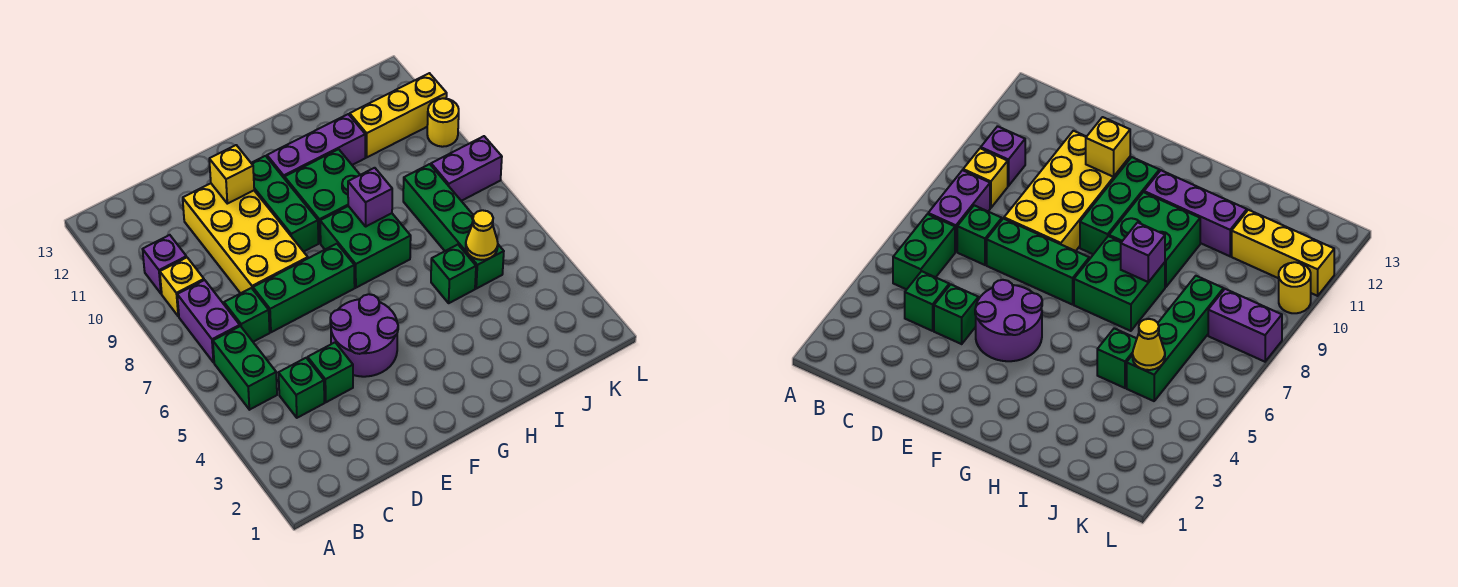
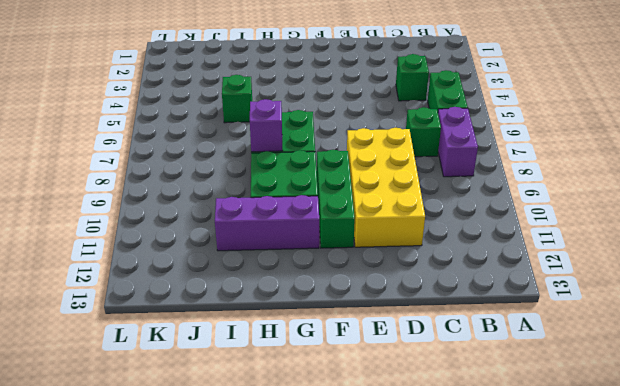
none -> yellow 1x1 brick [160,257,204,316]
none -> purple 1x1 brick [142,235,186,294]
none -> green 1x1 brick [308,343,353,402]

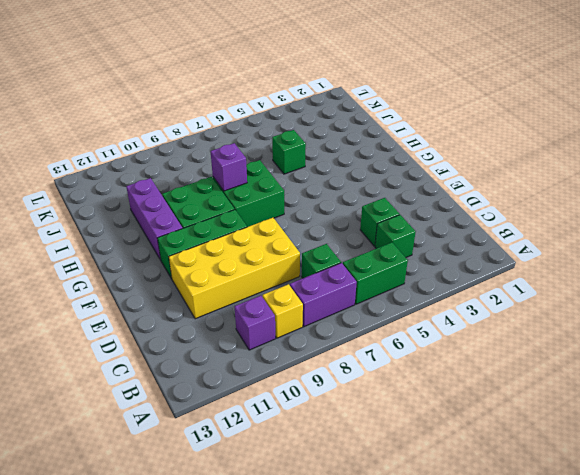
none -> green 1x3 brick [253,244,355,332]
none -> purple 2x2 round brick [330,294,398,377]
none -> green 1x4 brick [403,164,504,289]

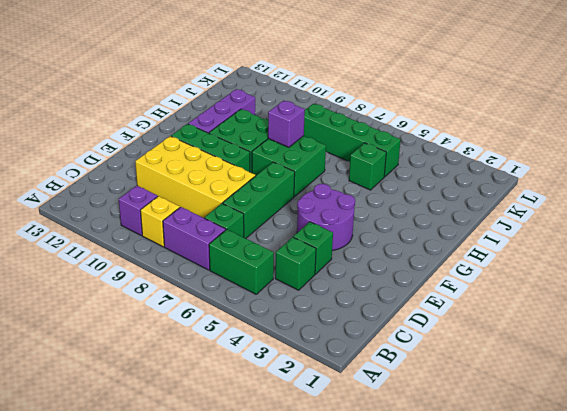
none -> yellow 1x3 brick [350,73,447,157]
none -> purple 1x2 brick [431,136,502,201]
none -> yellow 1x1 round brick [427,98,459,147]

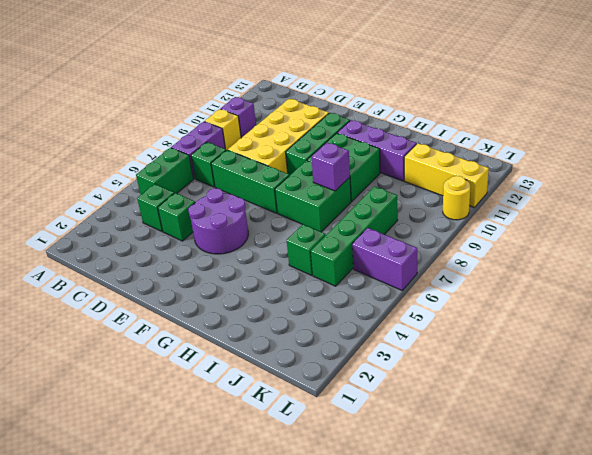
purple 1x2 brick [352,228,417,290] -> purple 1x2 brick moved to [431,136,502,201]
none -> yellow 1x1 brick [209,145,254,204]
none -> yellow 1x1 cone [466,210,498,260]

